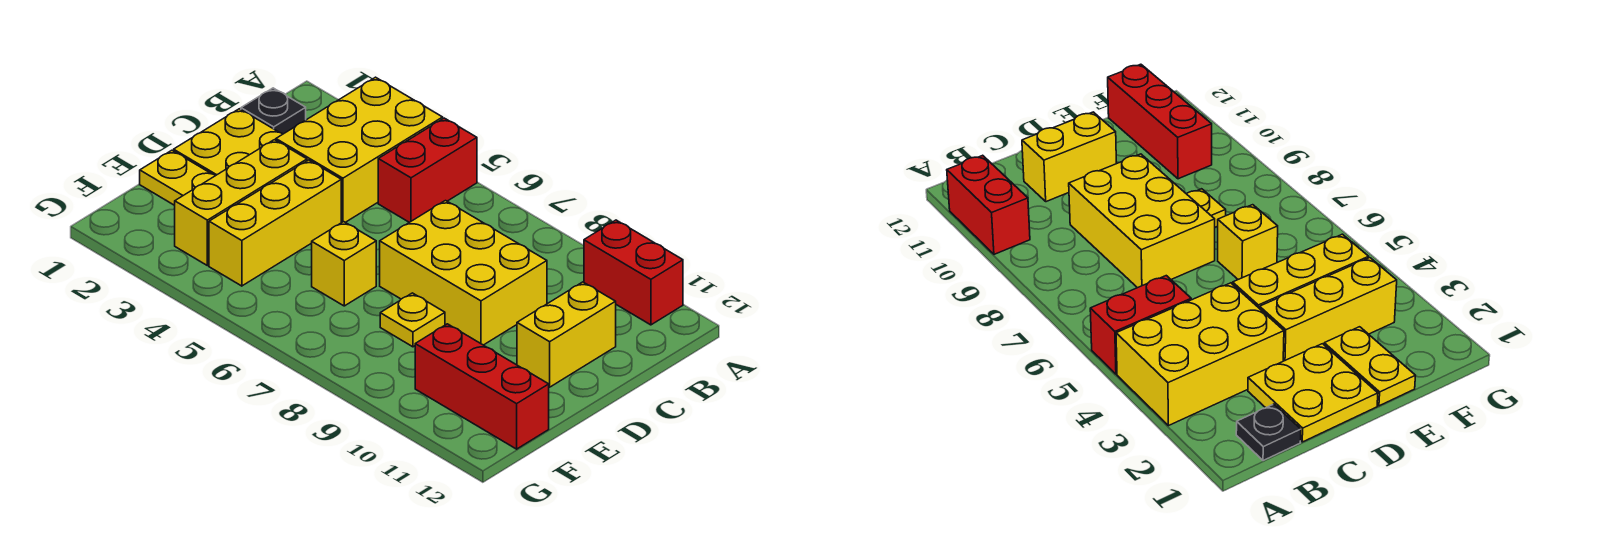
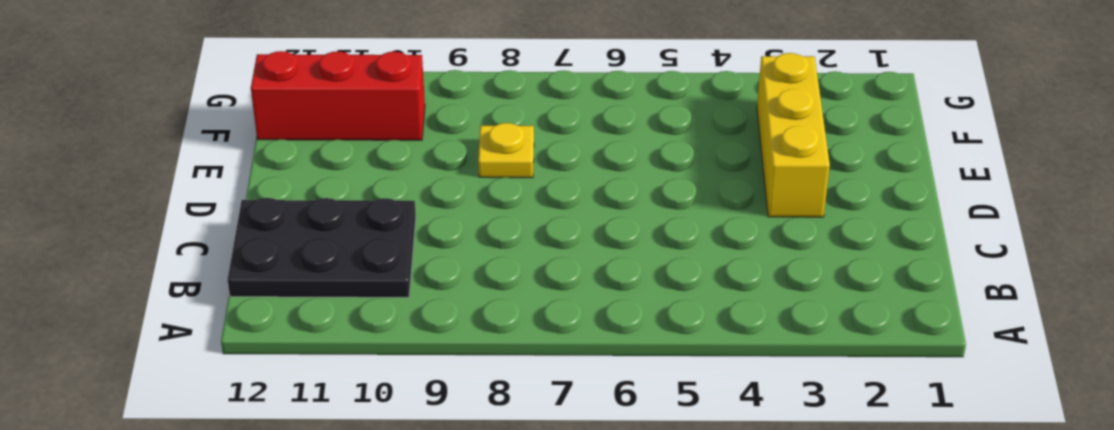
black 2x3 plate [228,198,416,297] -> yellow 1x2 brick [517,282,616,387]
none -> yellow 2x3 brick [276,77,443,223]
none -> red 1x2 brick [378,118,477,222]
none -> red 1x2 brick [584,220,683,325]

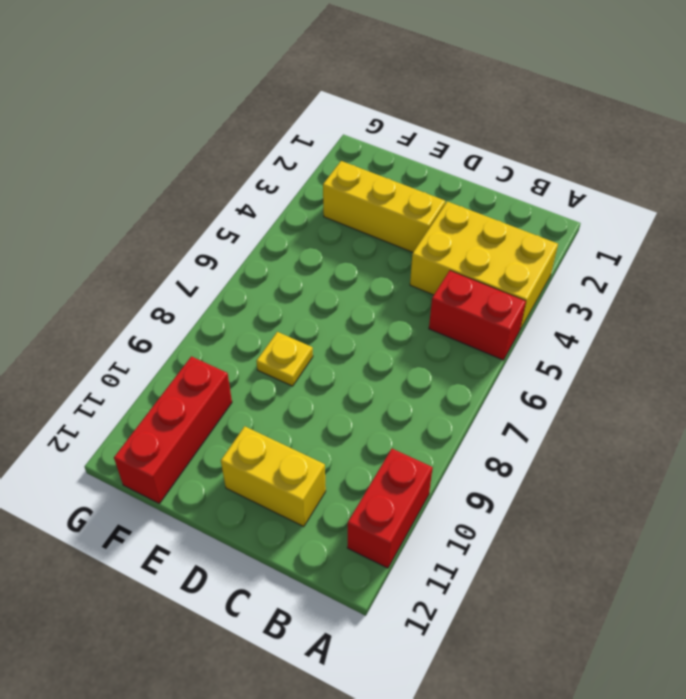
none -> black 1x1 plate [241,88,306,134]
none -> yellow 2x2 plate [174,109,283,175]
none -> yellow 2x3 brick [380,201,547,345]

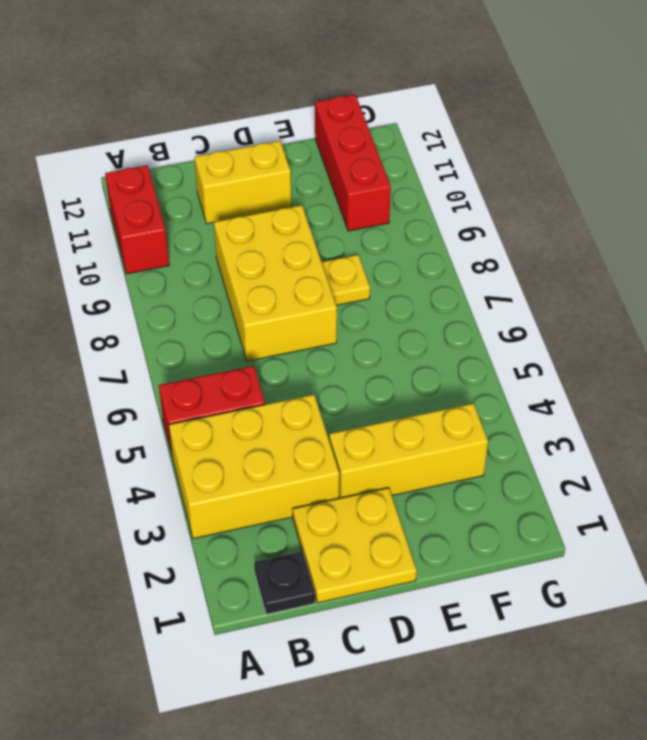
none -> yellow 1x3 brick [209,160,341,286]
none -> yellow 1x2 plate [140,150,216,205]
none -> yellow 1x1 brick [312,222,376,306]

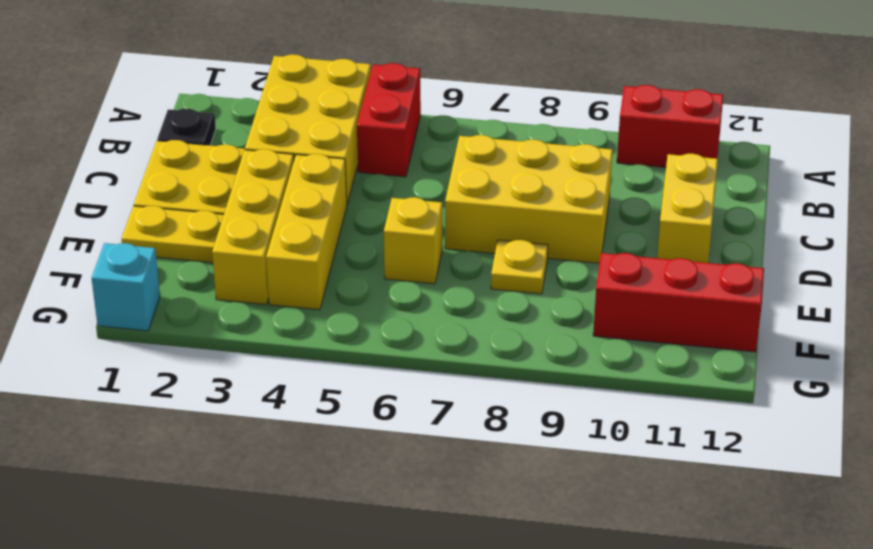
cyan 1x1 brick [92,243,160,331] -> none

